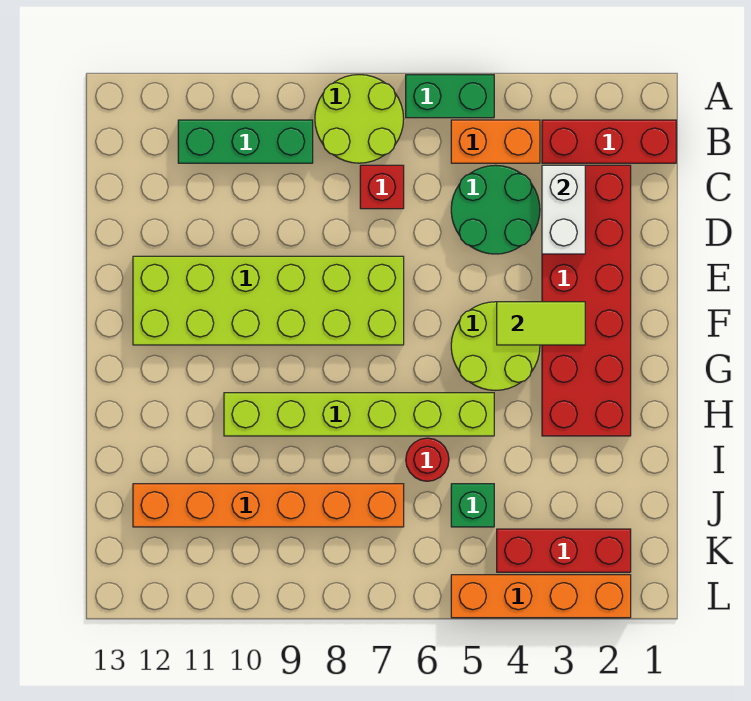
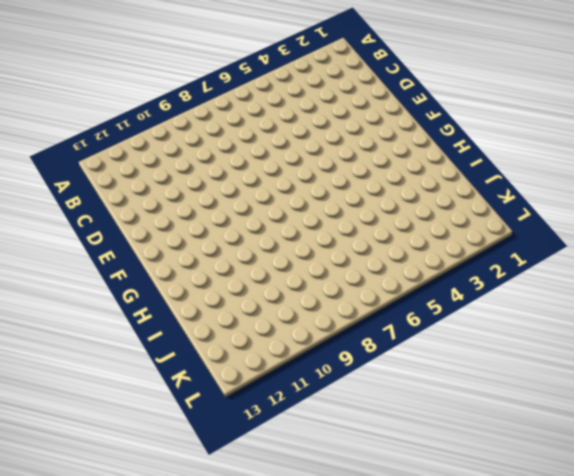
none -> green 1x2 brick [406,75,494,118]
none -> lime 2x2 round brick [315,75,404,163]
none -> red 1x3 brick [542,120,676,163]

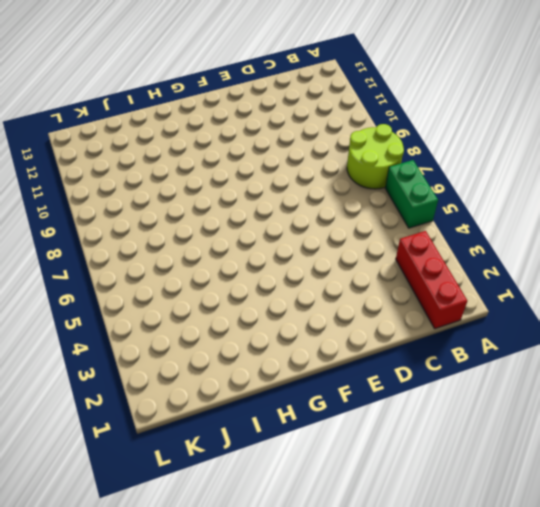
none -> orange 1x2 brick [451,120,540,163]
none -> green 1x3 brick [178,120,313,163]
none -> red 2x6 brick [542,165,631,436]

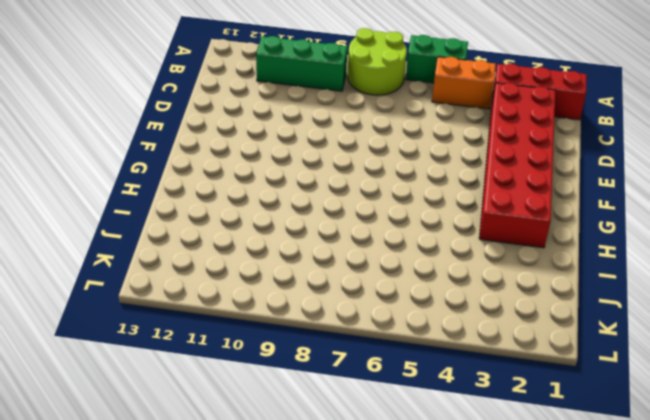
none -> green 2x2 round brick [451,165,540,254]
none -> red 1x1 brick [360,165,404,209]
none -> lime 2x6 brick [133,256,404,345]

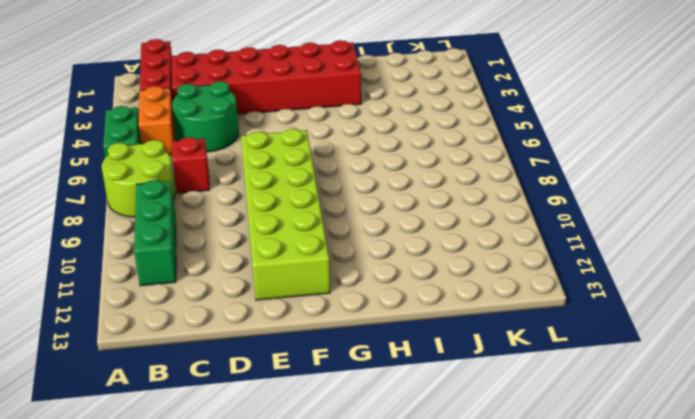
none -> lime 2x2 round brick [451,302,540,390]
none -> lime 1x6 brick [224,393,494,436]
none -> red 1x1 round brick [406,438,449,481]

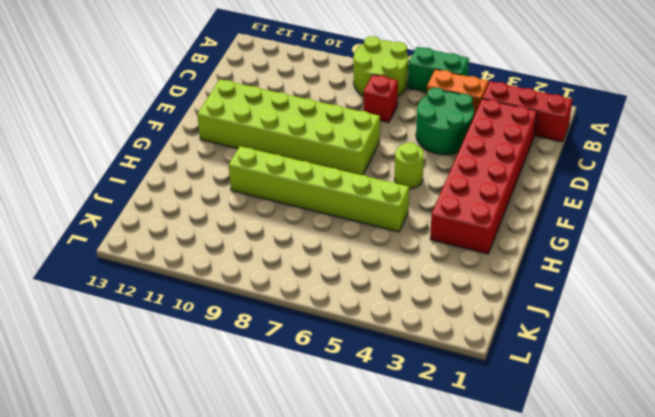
lime 1x1 round brick [394,143,424,189] -> lime 2x2 round brick [451,302,540,390]
none -> green 1x3 brick [178,120,313,163]
none -> red 1x1 round brick [406,438,449,481]
none -> green 1x1 brick [451,484,494,527]

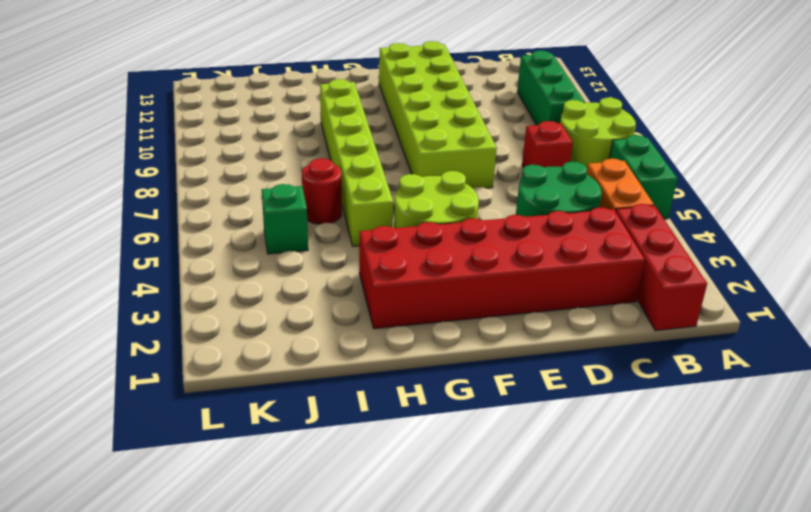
none -> orange 1x6 brick [133,484,404,527]
none -> red 1x3 brick [497,529,631,572]
none -> orange 1x4 brick [451,575,631,618]

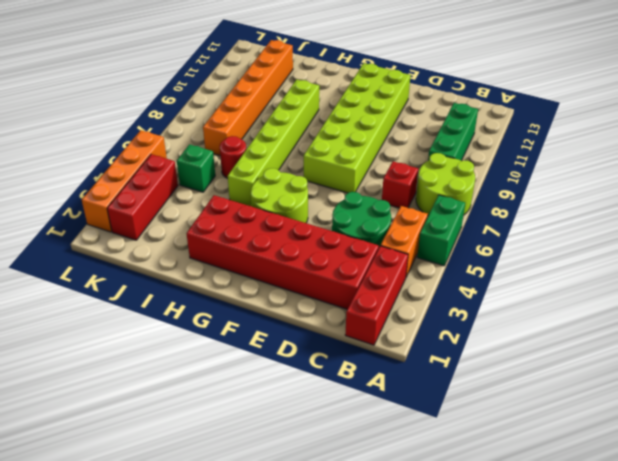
none -> white 1x2 brick [542,165,585,254]
none -> lime 1x2 tile [497,302,585,345]

